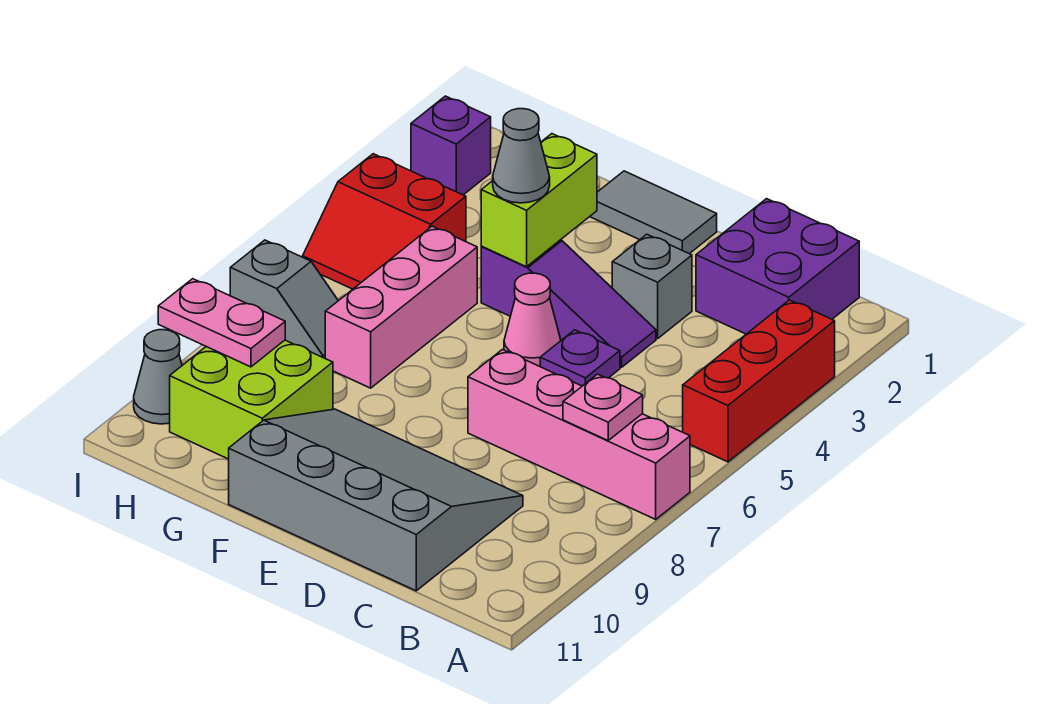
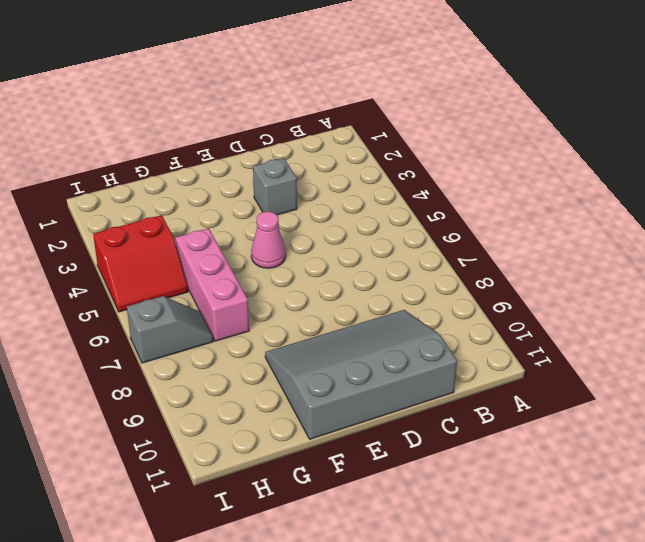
none -> red 1x3 brick [683,300,835,462]
none -> pink 1x4 brick [468,350,690,519]
none -> purple 2x2 brick [696,199,859,334]

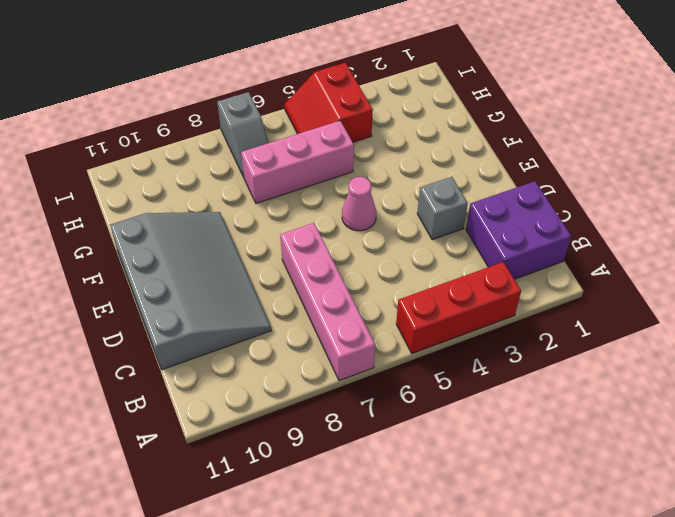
none -> purple 1x3 slope [481,240,656,367]
none -> purple 1x1 plate [540,330,620,386]
none -> grey 1x2 tile [590,171,717,254]

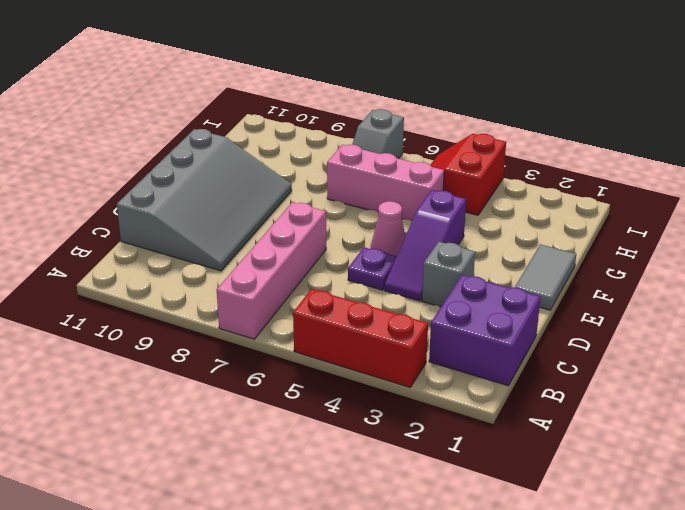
none -> lime 2x2 brick [170,340,333,459]
none -> purple 1x1 brick [411,96,491,195]
none -> grey 1x1 cone [134,330,182,424]

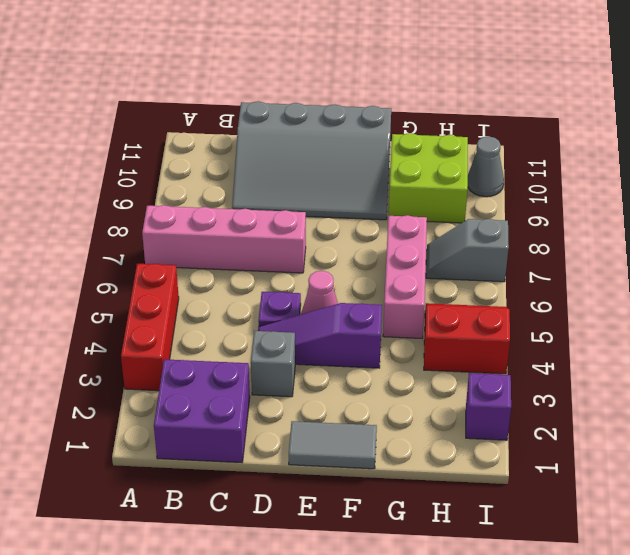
none -> pink 1x1 plate [563,374,643,440]
none -> lime 1x2 brick [481,134,597,267]
none -> pink 1x2 plate [158,279,285,367]

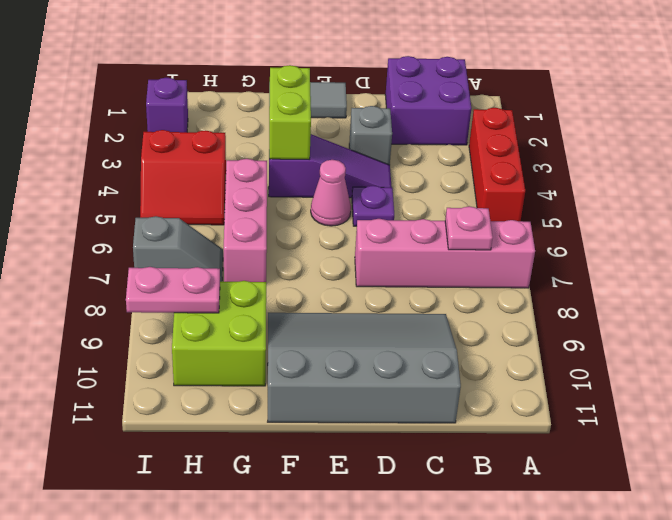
none -> grey 1x1 cone [134,330,182,424]
none -> grey 1x1 cone [493,109,550,203]

